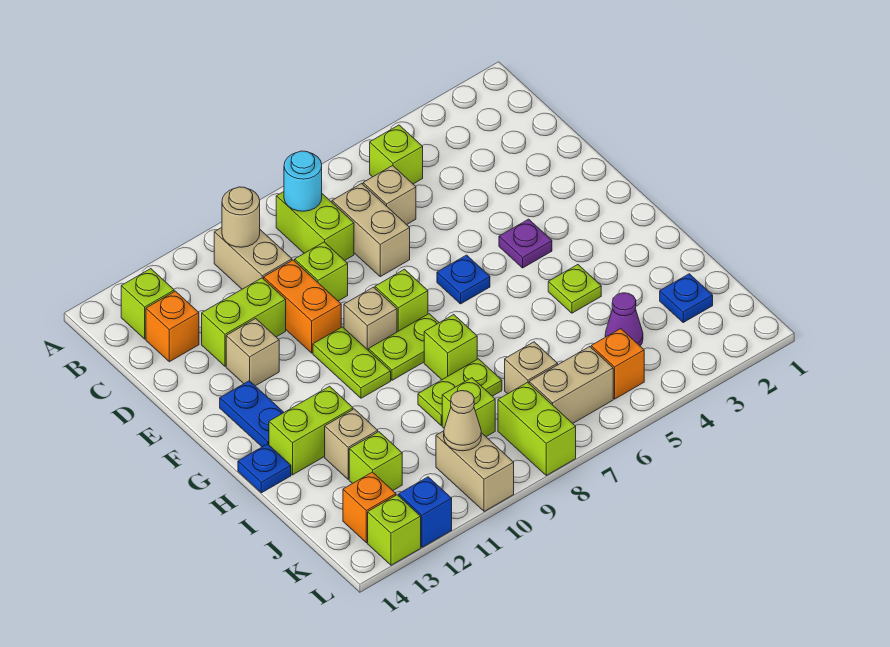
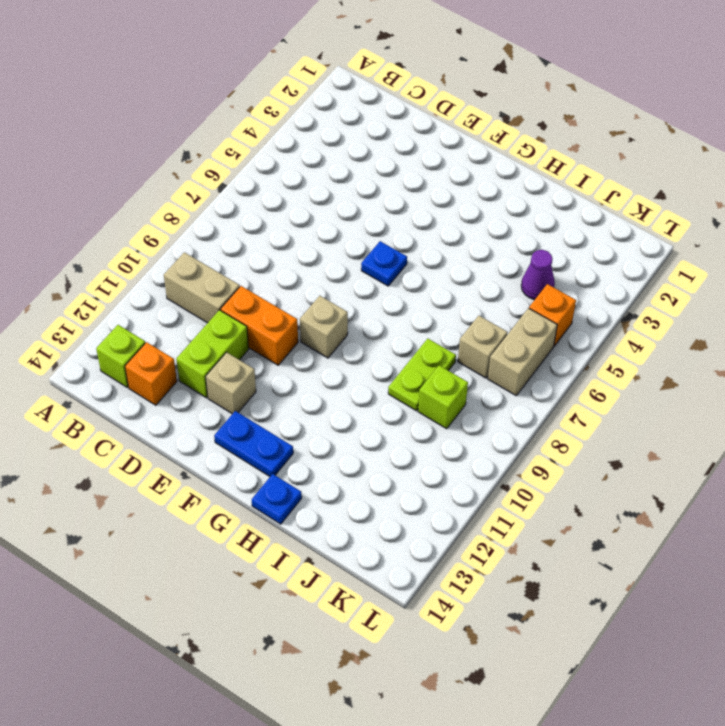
none -> lime 1x1 brick [370,125,423,184]
none -> lime 1x2 brick [276,192,354,261]
none -> tan 1x1 brick [363,166,416,225]
none -> tan 1x2 brick [332,184,410,276]

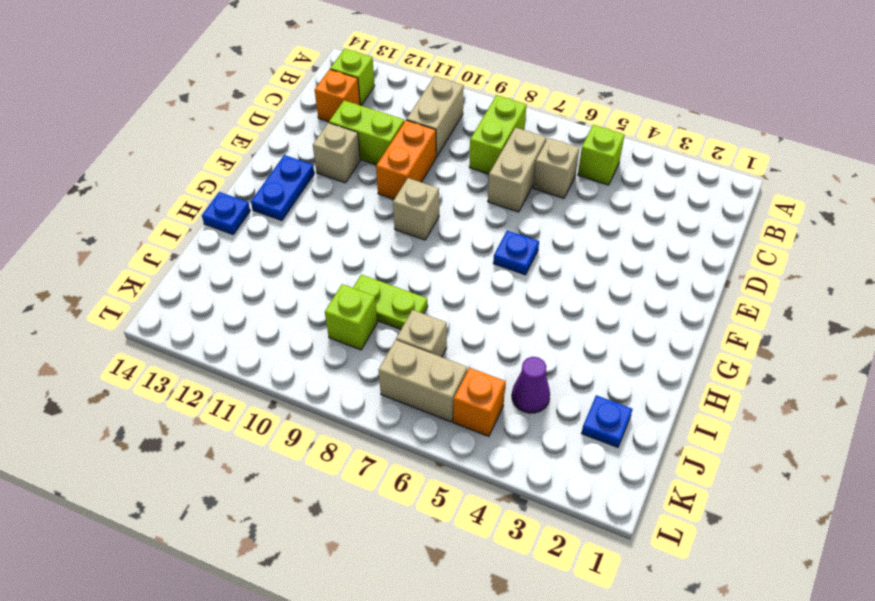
none -> lime 1x1 brick [295,242,348,301]
none -> purple 1x1 plate [499,219,552,268]
none -> lime 1x1 brick [375,269,428,332]
none -> lime 1x2 plate [313,327,391,398]

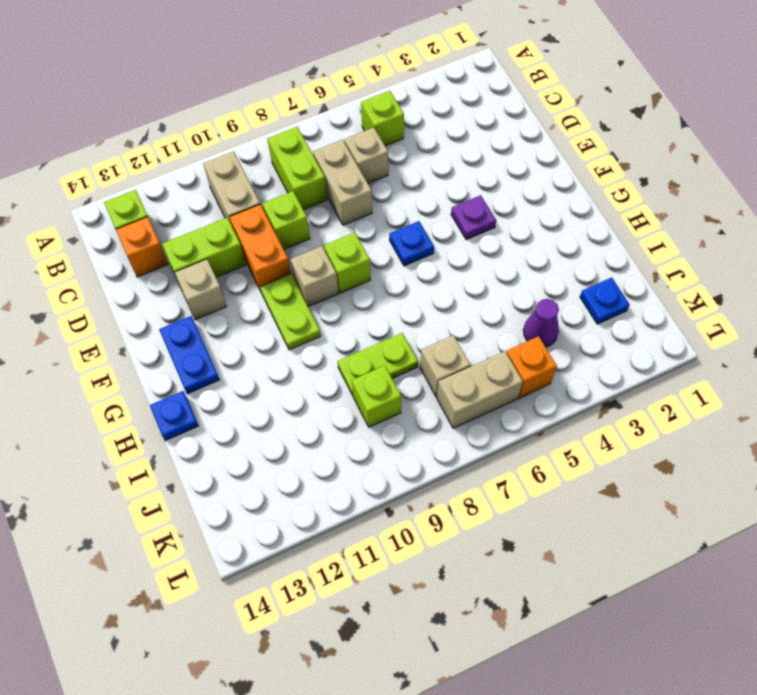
none -> lime 1x2 plate [369,314,439,380]
none -> lime 1x1 plate [548,265,601,313]
none -> lime 1x1 brick [424,315,477,380]
none -> lime 1x2 brick [269,386,353,475]

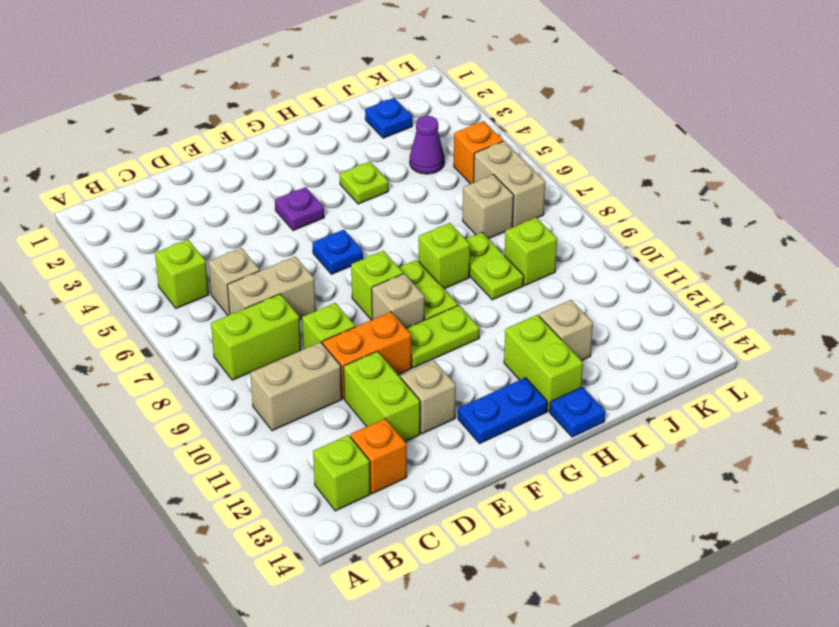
none -> lime 1x1 brick [349,432,402,490]
none -> lime 1x2 brick [498,382,576,475]
none -> tan 1x2 brick [436,431,514,511]
none -> orange 1x1 brick [343,472,396,543]

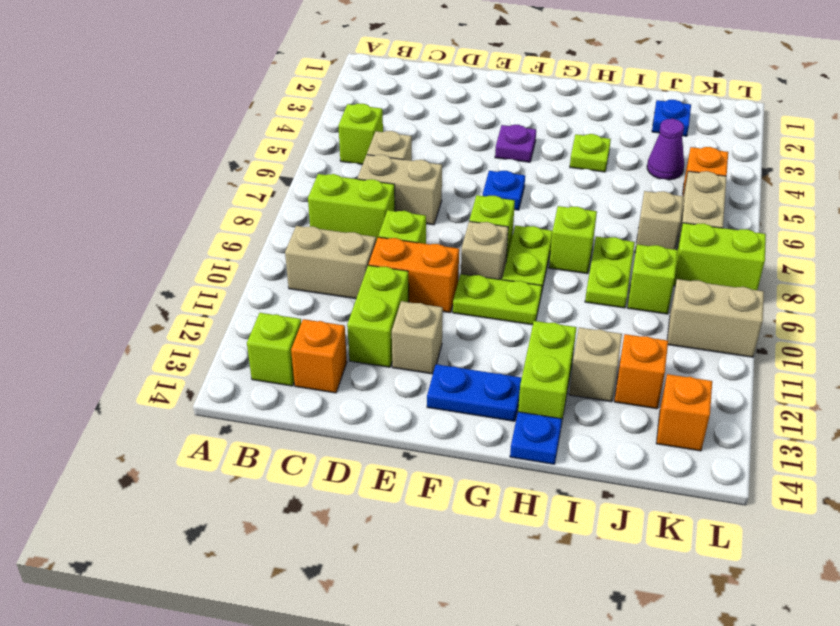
orange 1x1 brick [614,334,668,409] -> lime 1x1 brick [349,432,402,490]
none -> blue 1x1 brick [399,477,452,547]
none -> lime 1x1 brick [368,495,421,565]
none -> cyan 1x1 round brick [284,151,322,211]
none -> tan 1x1 round brick [222,187,260,247]

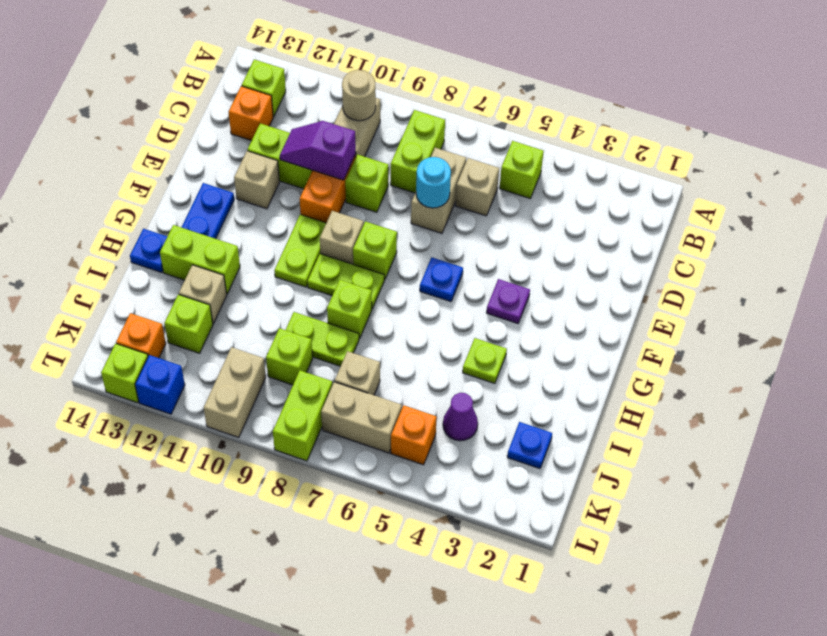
cyan 1x1 round brick [416,157,451,208] -> cyan 1x1 round brick moved to [284,151,322,211]
purple 1x2 slope [280,121,356,180] -> none
none -> tan 1x1 cone [444,391,481,451]

